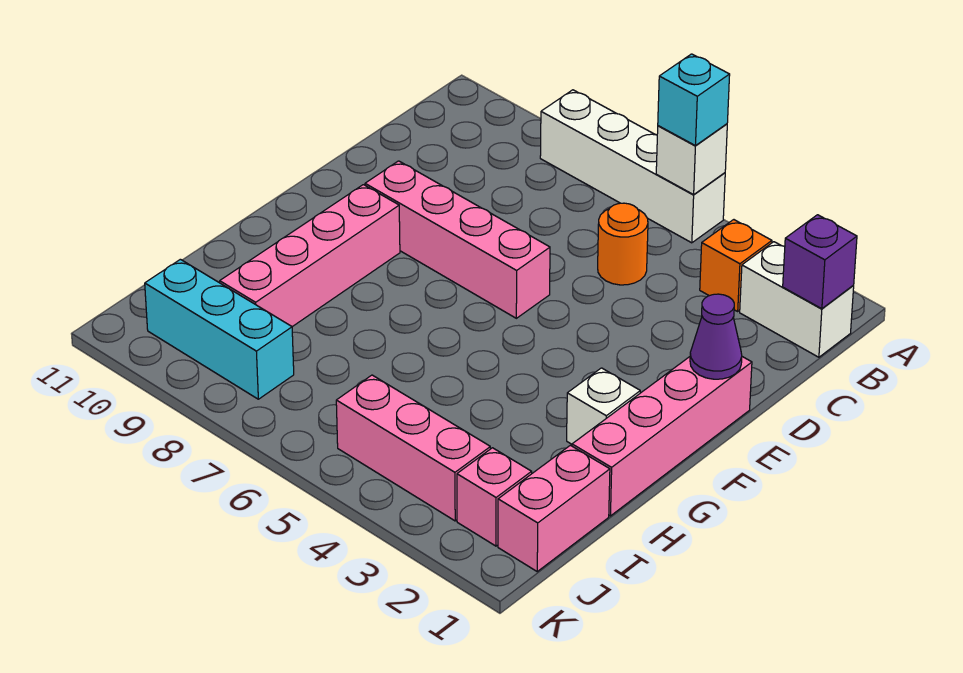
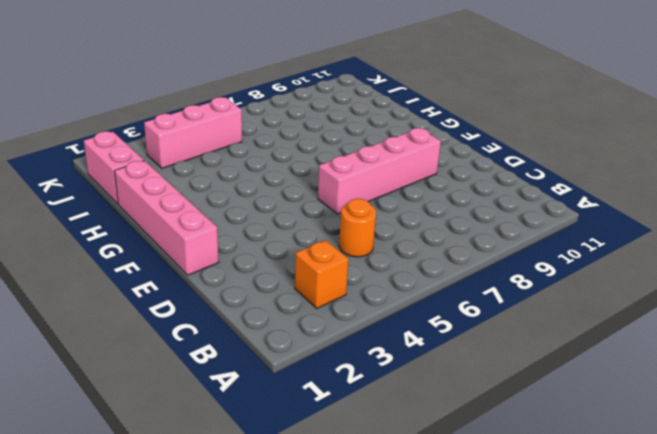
none -> white 1x4 brick [540,90,725,243]
none -> white 1x2 brick [740,242,854,357]
none -> pink 1x4 brick [220,185,400,327]

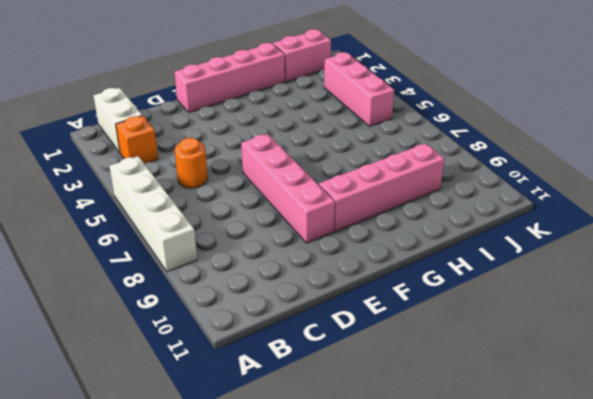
none -> white 1x1 brick [567,368,640,444]
none -> pink 1x1 brick [457,448,532,546]
none -> cyan 1x3 brick [145,259,294,399]

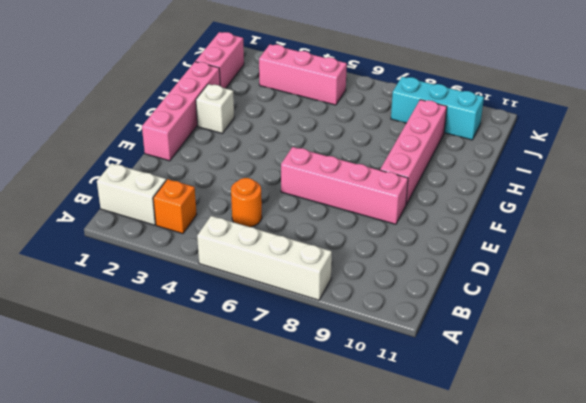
none -> pink 1x1 brick [457,448,532,546]
none -> white 1x1 brick [656,124,727,195]
none -> purple 1x1 brick [783,215,857,309]

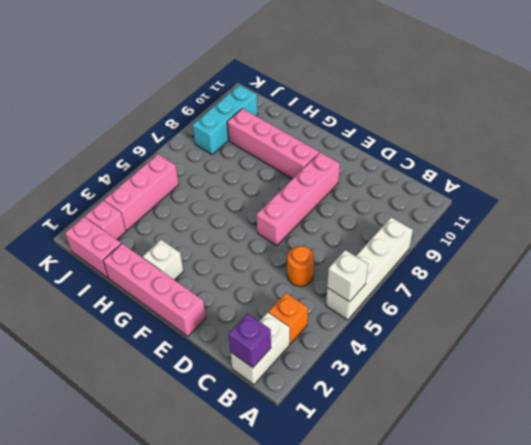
none -> purple 1x1 cone [690,294,742,379]
none -> cyan 1x1 brick [658,54,730,146]

